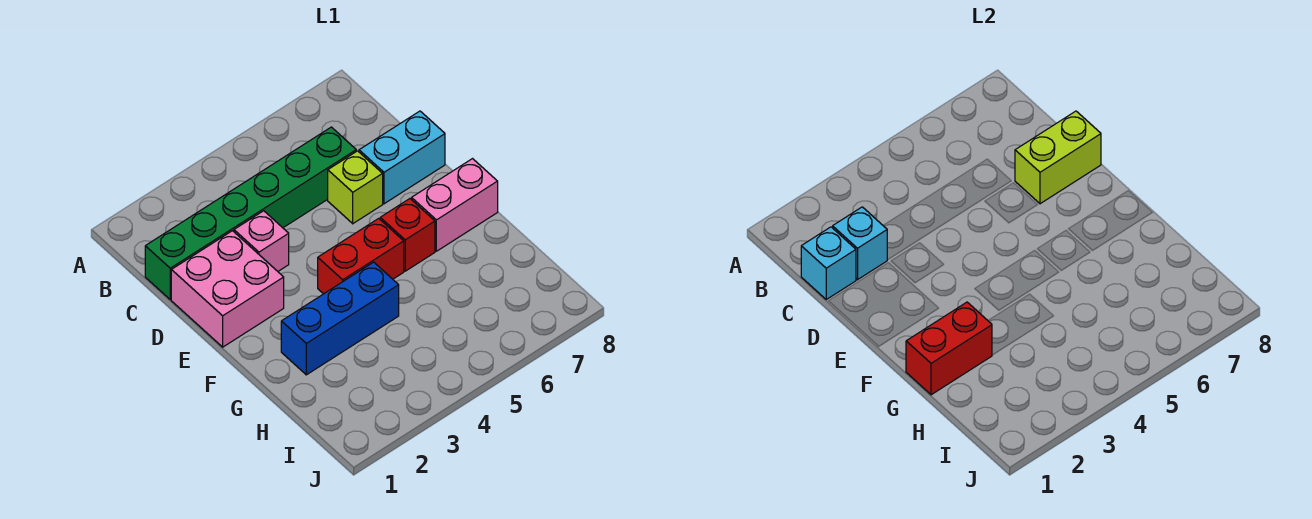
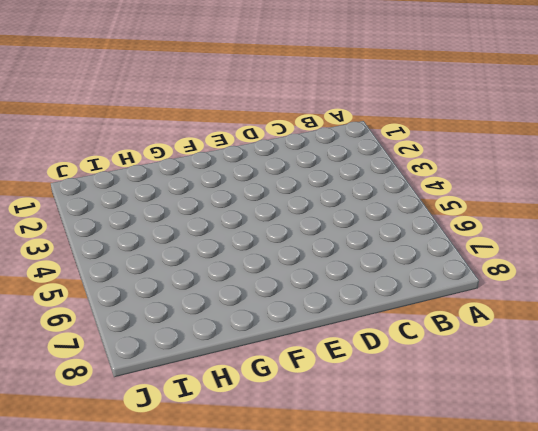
none -> green 1x6 brick [145,127,356,299]
none -> pink 2x2 brick [171,231,284,347]
none -> pink 1x1 brick [234,211,289,271]

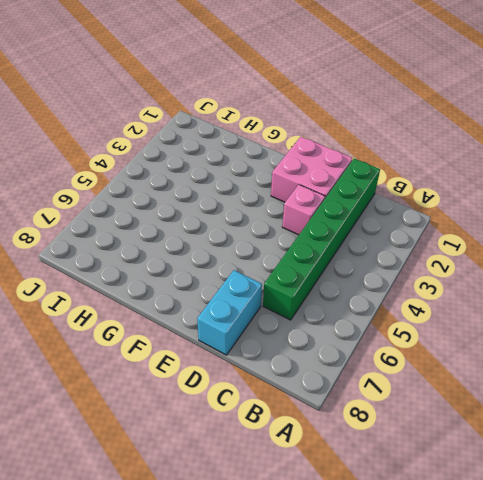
none -> lime 1x1 brick [328,151,383,224]
none -> red 1x2 brick [318,218,404,294]
none -> red 1x1 brick [380,199,435,271]

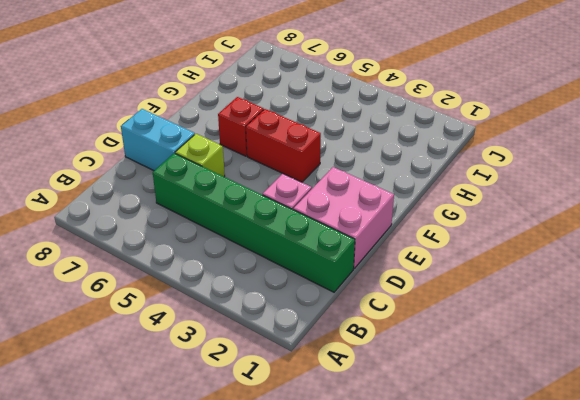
none -> pink 1x2 brick [412,159,498,251]
none -> blue 1x3 brick [281,262,399,375]
none -> cyan 1x1 brick [801,227,856,299]

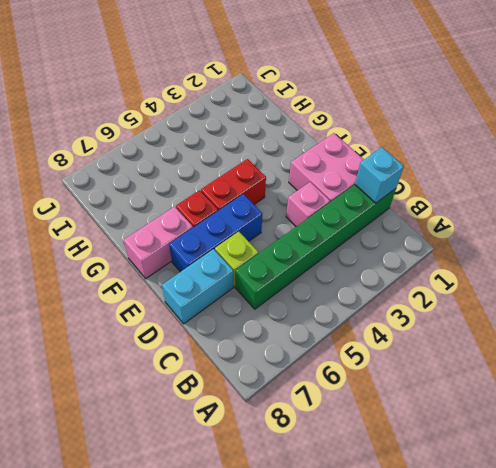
blue 1x3 brick [169,194,262,272] -> blue 1x3 brick moved to [281,262,399,375]
none -> cyan 1x1 brick [833,207,887,280]
none -> lime 1x2 brick [1015,111,1101,204]
none -> red 1x2 brick [906,302,992,395]

